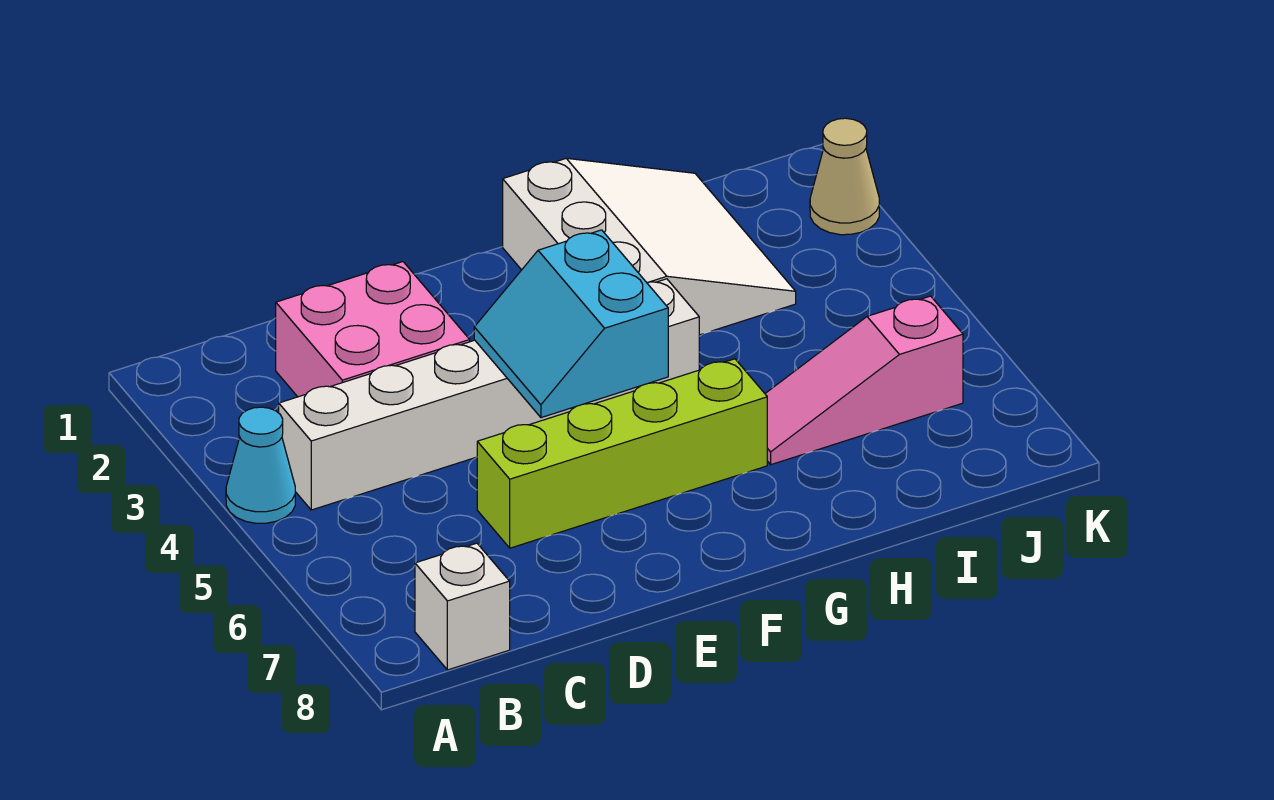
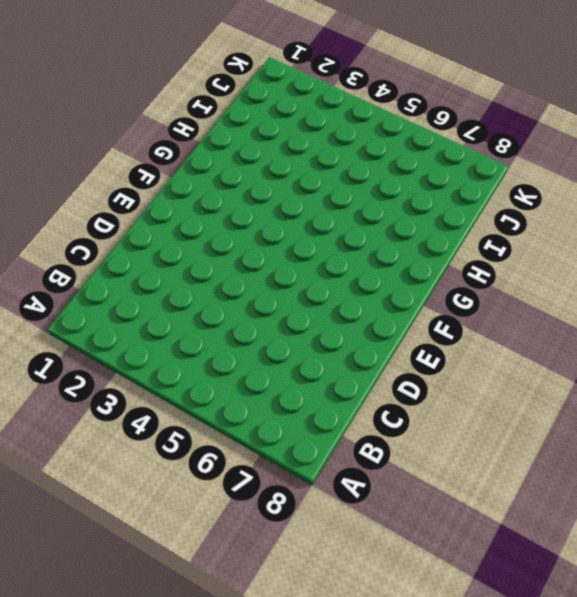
none -> cyan 1x1 cone [226,407,295,523]
none -> white 1x6 brick [279,279,699,510]

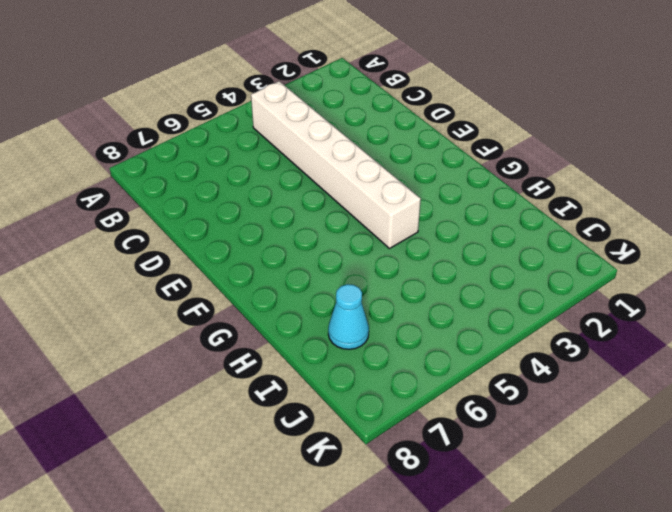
cyan 1x1 cone [328,284,369,349] -> cyan 1x1 cone moved to [226,407,295,523]
none -> white 1x1 brick [415,543,510,670]
none -> pink 2x2 brick [276,262,470,397]

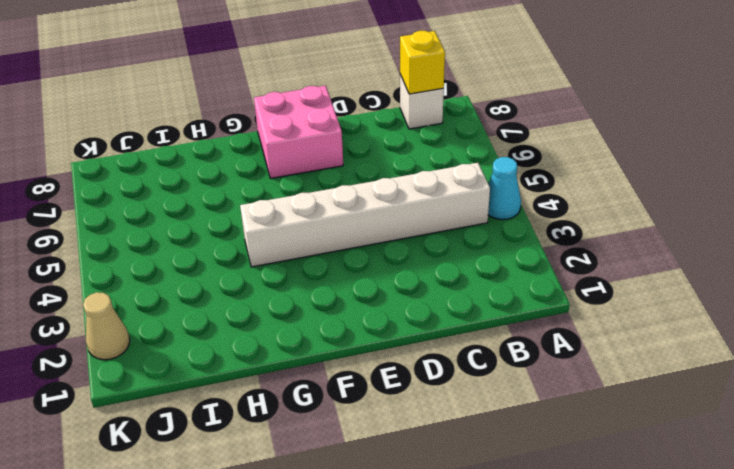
yellow 1x1 brick [400,31,445,94] -> none
pink 2x2 brick [254,86,343,178] -> pink 2x2 brick moved to [276,262,470,397]
none -> lime 1x4 brick [477,359,767,548]
none -> white 3x3 slope [503,158,796,335]

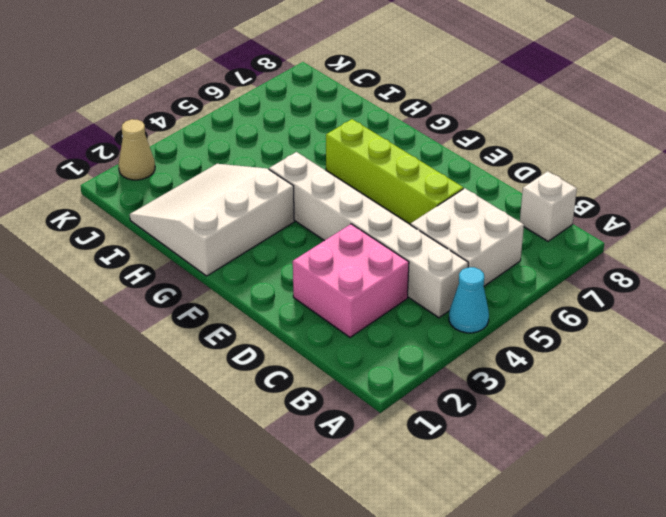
white 2x2 brick [411,188,524,286] -> none
none -> pink 1x3 slope [765,296,963,465]
none -> cyan 2x2 slope [474,230,668,418]

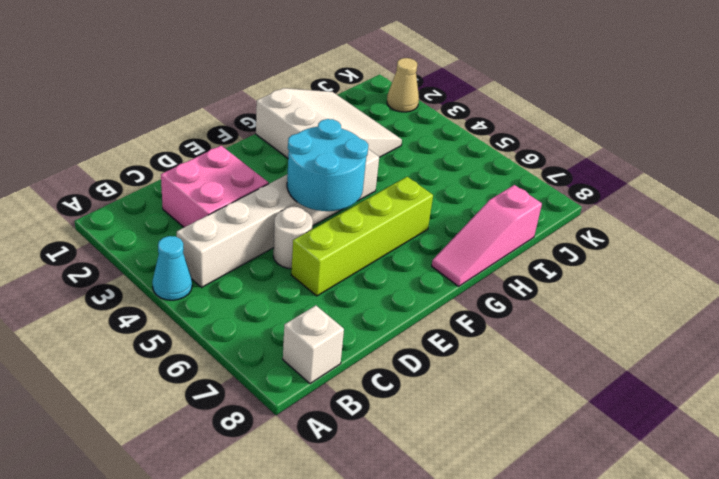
white 1x1 round brick [273,207,313,269] -> none
cyan 2x2 round brick [287,119,368,211] -> cyan 2x2 slope [474,230,668,418]
pink 1x3 slope [432,185,542,286] -> pink 1x3 slope moved to [765,296,963,465]

